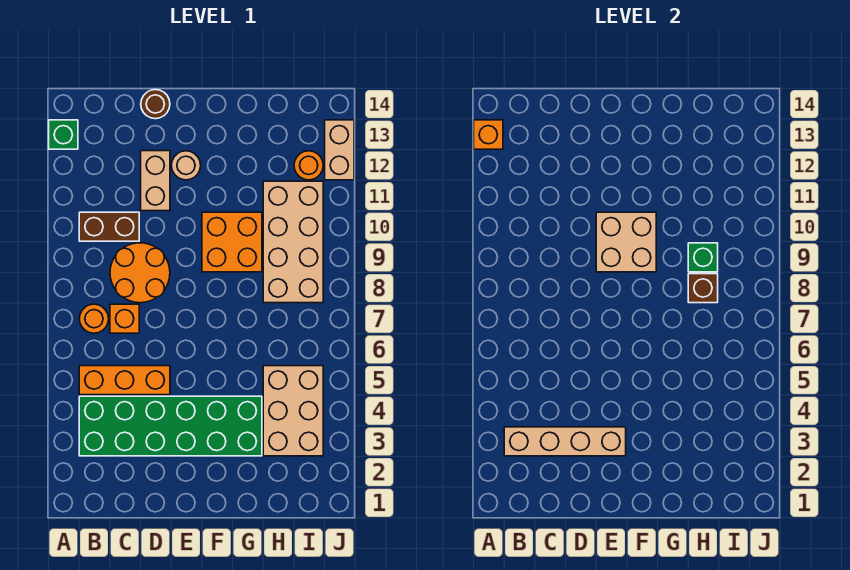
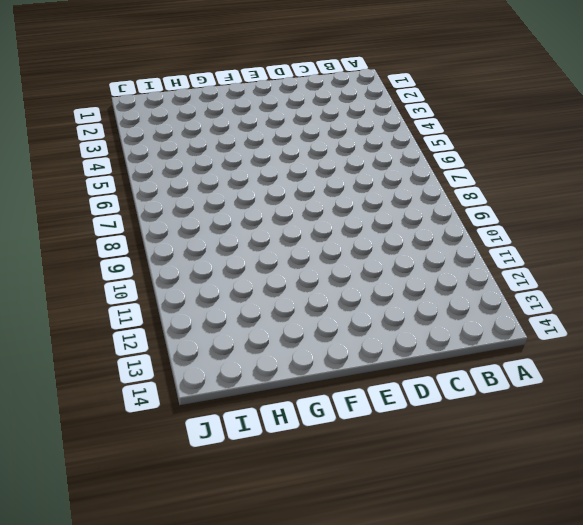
none -> green 1x1 brick [49,120,78,149]
none -> green 2x6 brick [79,396,262,456]
none -> orange 1x3 brick [79,366,170,395]

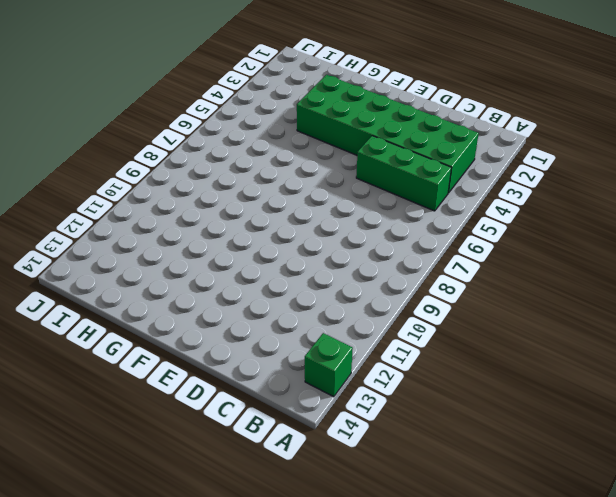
green 1x3 brick [356,136,451,211] -> orange 1x3 brick [79,366,170,395]
none -> orange 1x1 round brick [79,304,109,333]
none -> brown 1x2 brick [79,212,139,241]
none -> orange 1x1 brick [110,304,139,333]

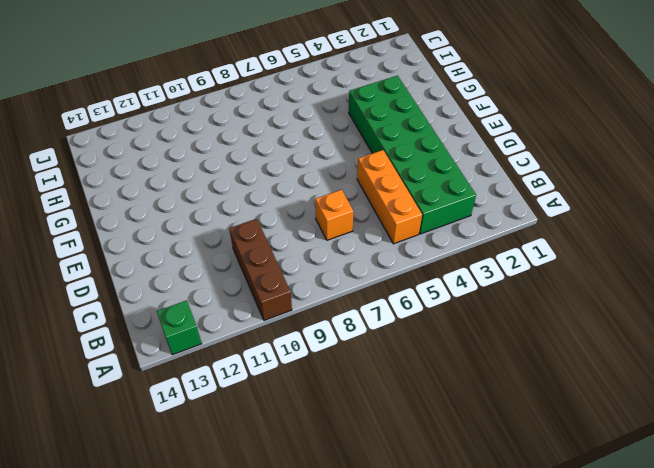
brown 1x3 brick [229,219,292,320] -> brown 1x2 brick [79,212,139,241]
none -> orange 1x1 round brick [79,304,109,333]
none -> orange 2x2 round brick [110,243,170,303]
none -> tan 1x2 brick [141,151,170,211]

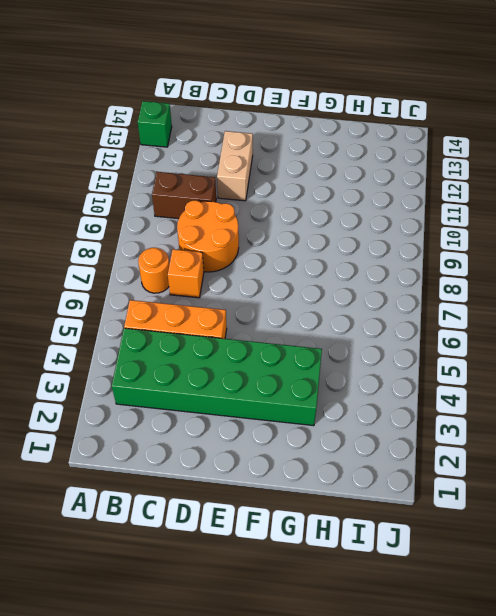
none -> brown 1x1 round brick [141,90,170,119]
none -> tan 1x1 round brick [171,151,201,180]
none -> orange 2x2 brick [202,212,262,272]

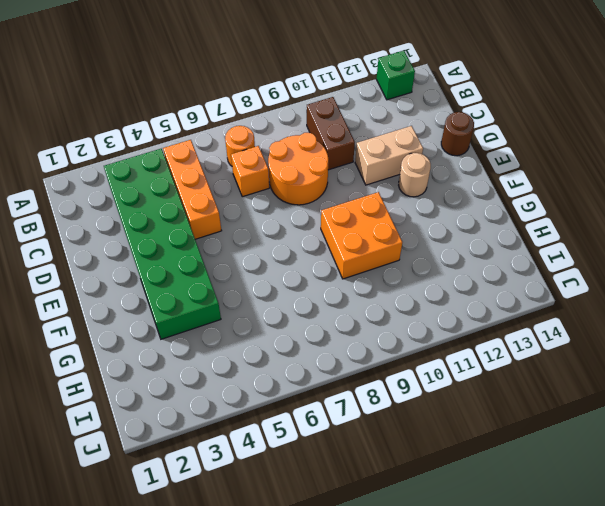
none -> tan 2x3 brick [263,366,323,456]
none -> tan 2x4 brick [263,181,323,303]
none -> orange 1x1 round brick [294,151,323,180]

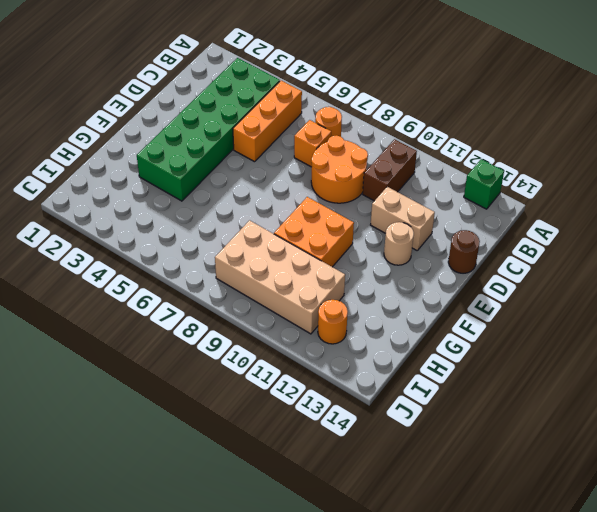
none -> tan 2x3 brick [263,366,323,456]
none -> tan 1x2 brick [325,120,354,180]
none -> orange 1x1 brick [474,120,503,149]

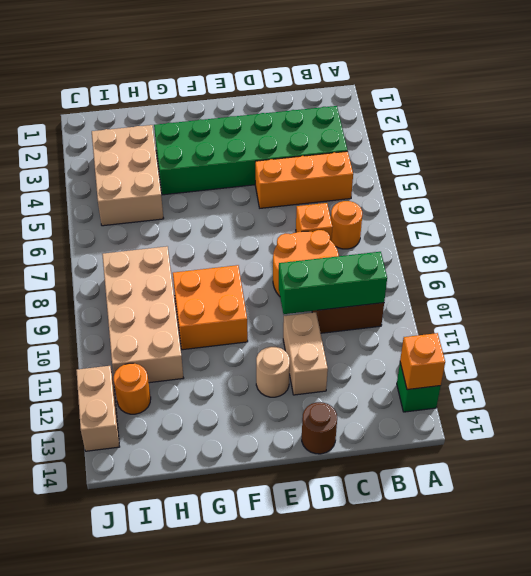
green 1x3 brick [279,252,387,314] -> none
none -> tan 1x4 brick [504,427,626,456]
none -> tan 2x2 brick [596,212,656,272]
none -> brown 1x1 brick [688,274,718,303]

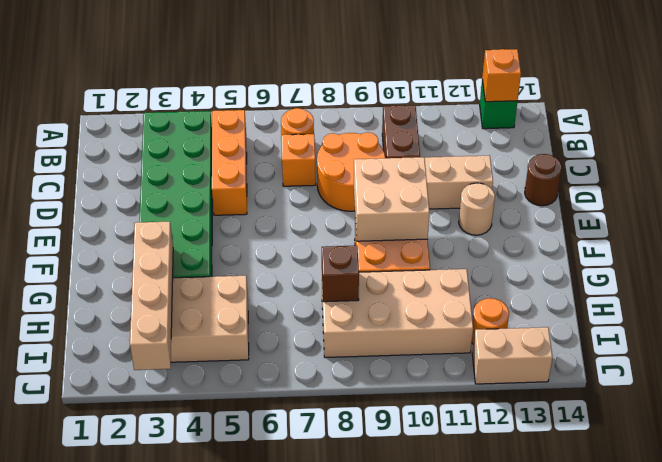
tan 1x4 brick [130,222,173,370] -> tan 1x4 brick moved to [504,427,626,456]
none -> green 1x1 brick [688,243,718,272]

